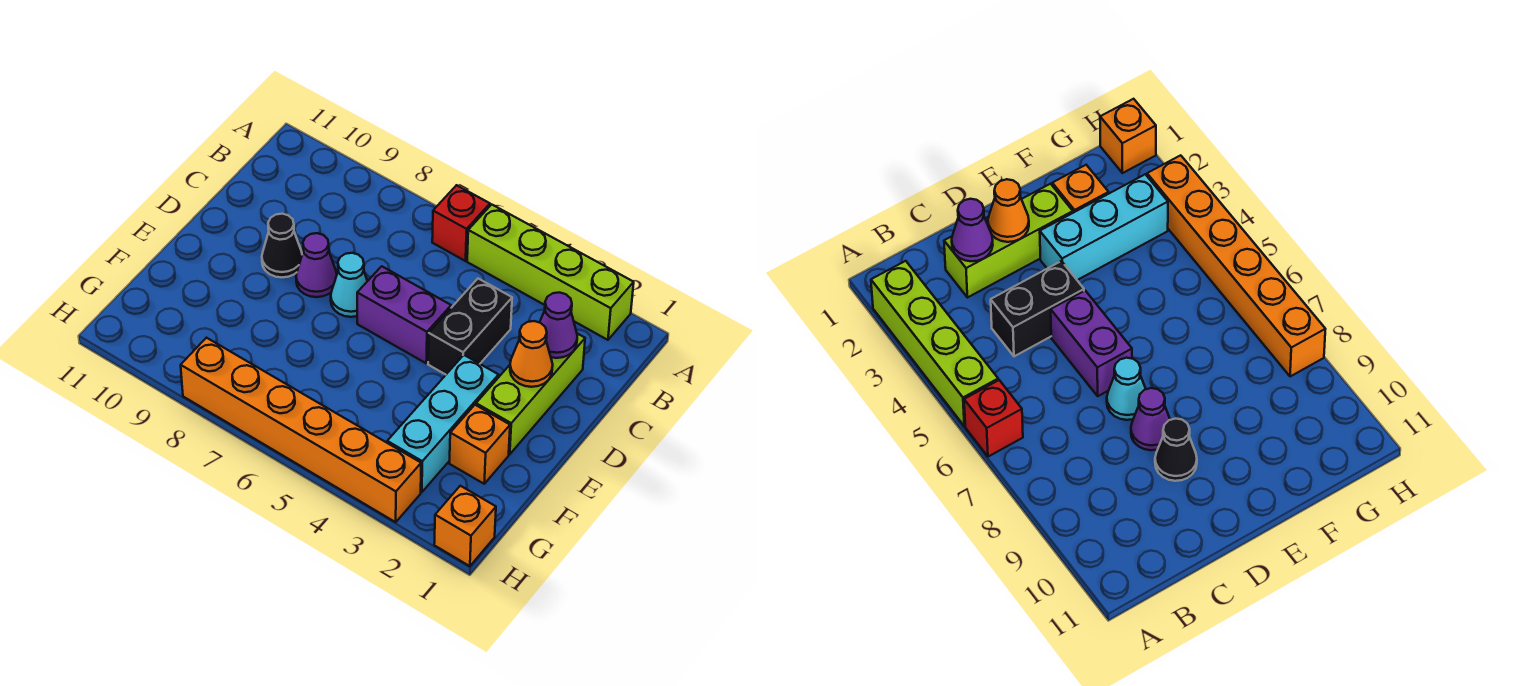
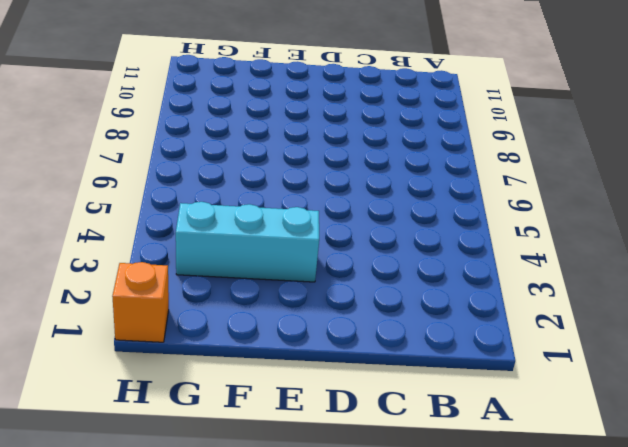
none -> lime 1x4 brick [467,205,634,340]
none -> red 1x1 brick [432,185,490,261]
none -> lime 1x3 brick [476,334,585,454]

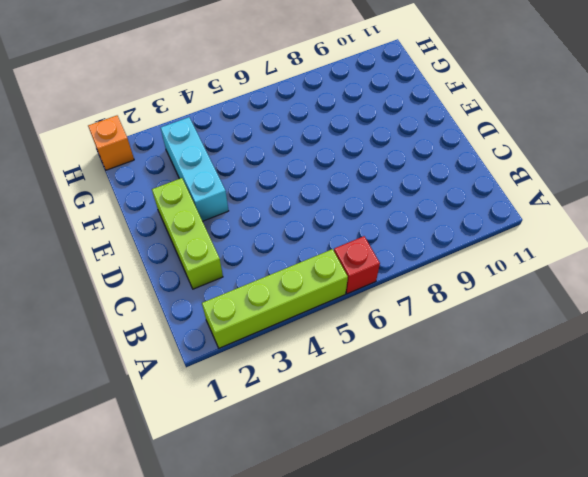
none -> black 1x2 brick [428,279,512,375]
none -> purple 1x2 brick [357,266,451,363]
none -> cyan 1x1 cone [331,253,367,317]

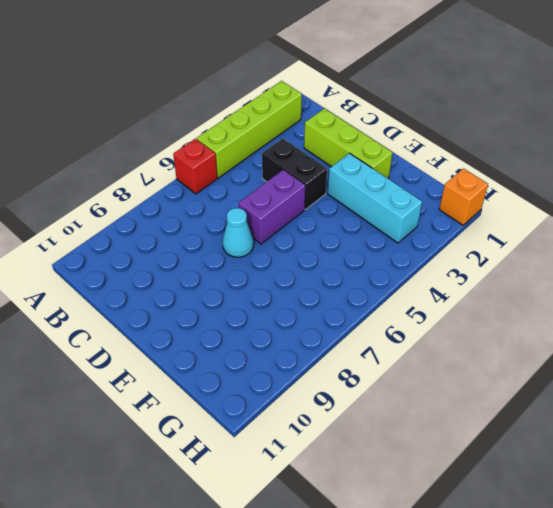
none -> purple 1x1 cone [296,233,337,297]
none -> black 1x1 cone [262,214,302,277]
none -> orange 1x1 brick [449,405,510,484]

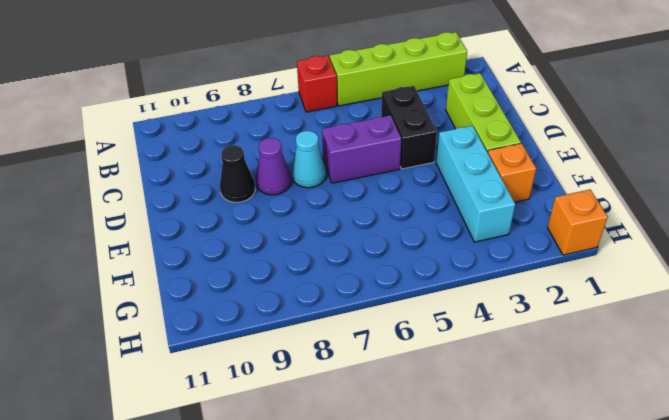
none -> orange 1x6 brick [181,338,421,522]
none -> purple 1x1 cone [540,292,577,358]
none -> orange 1x1 cone [510,321,553,387]

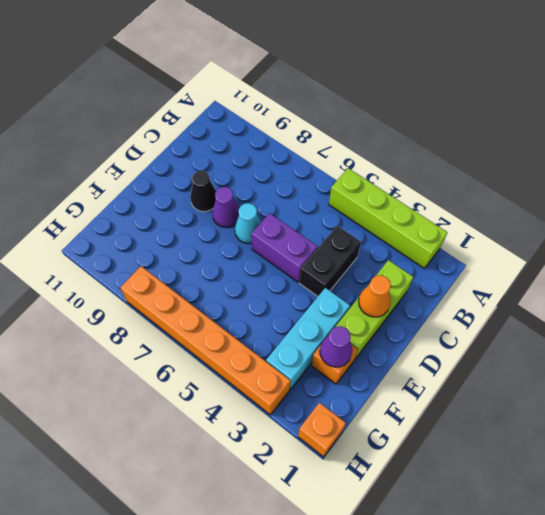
purple 1x1 cone [320,326,352,367] -> purple 1x1 cone moved to [540,292,577,358]
none -> red 1x1 brick [432,185,490,261]

